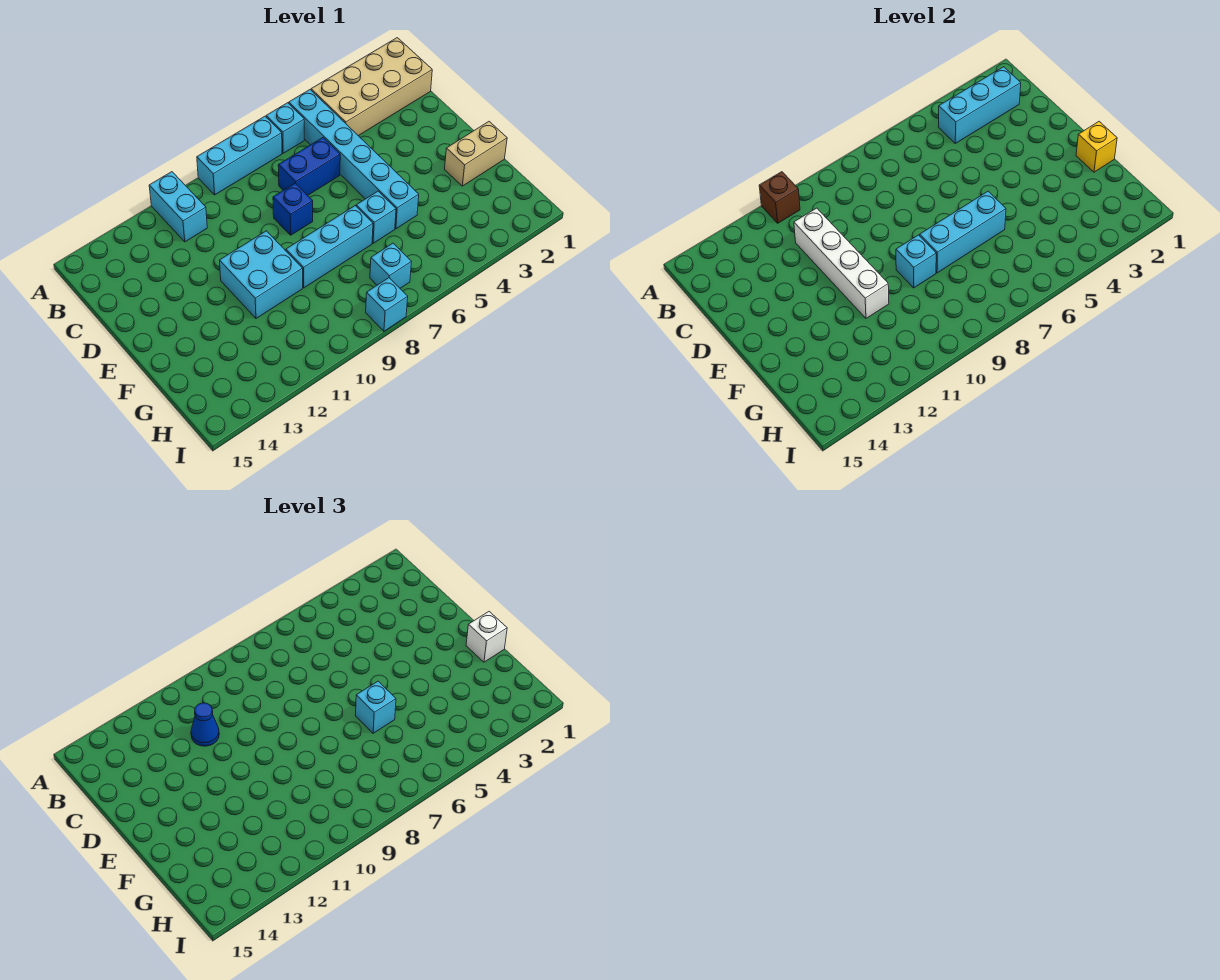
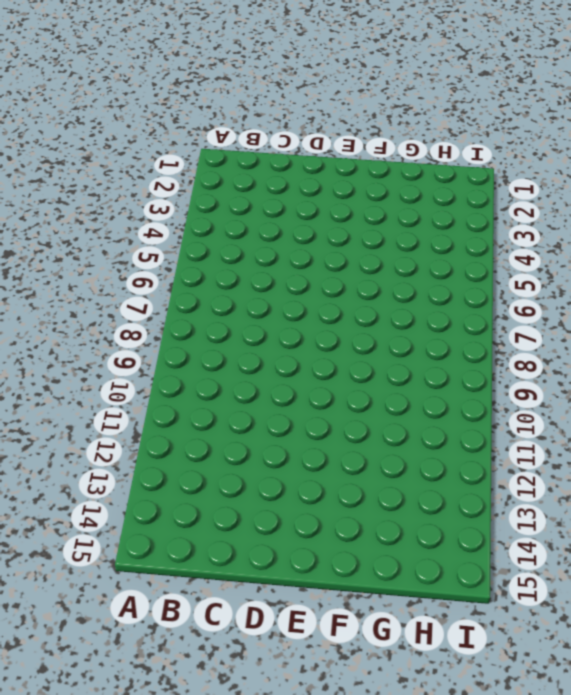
none -> tan 2x4 brick [311,38,432,136]
none -> cyan 1x6 brick [289,90,419,229]
none -> cyan 1x1 brick [266,103,304,153]

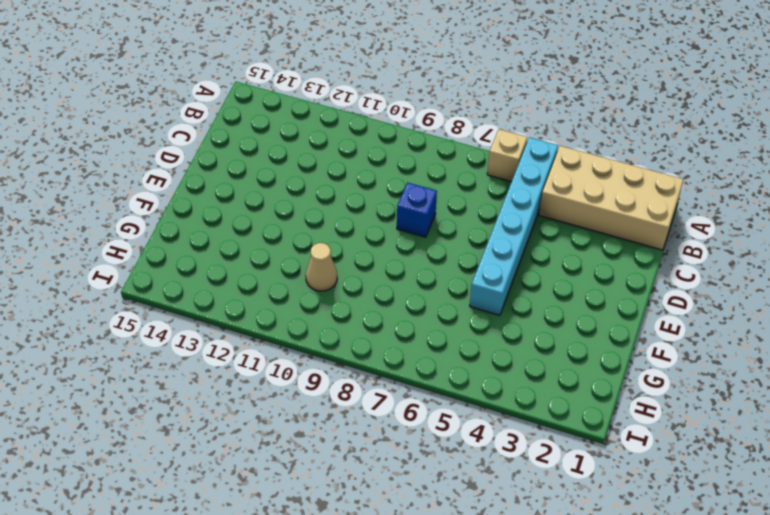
tan 1x1 brick [487,129,527,182] -> cyan 1x1 brick [266,103,304,153]
tan 1x1 cone [306,243,337,291] -> none
none -> cyan 1x3 brick [197,116,282,195]
none -> cyan 1x2 brick [149,172,207,242]
none -> blue 1x2 brick [278,138,340,195]

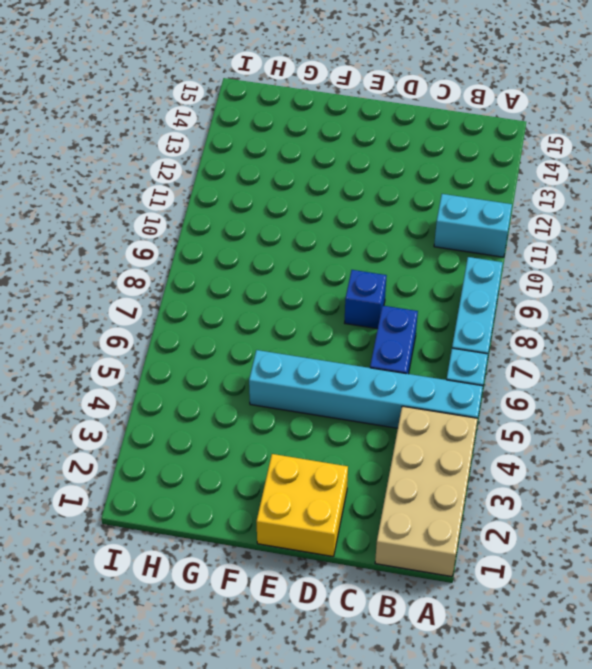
yellow 2x2 brick [256,454,348,557] -> none
none -> cyan 2x2 brick [220,231,303,318]
none -> tan 1x2 brick [445,122,507,186]
none -> cyan 1x1 brick [356,191,396,243]

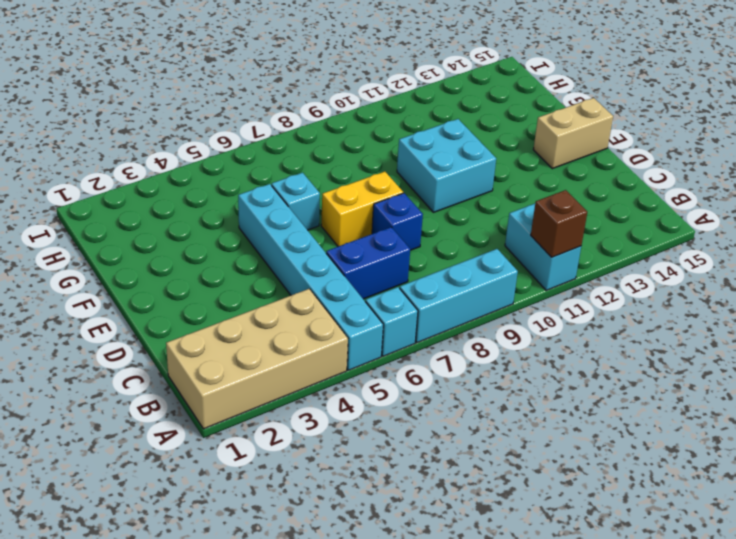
yellow 1x2 brick [321,172,403,246] -> none
tan 1x2 brick [533,98,613,169] -> tan 1x2 brick moved to [445,122,507,186]
none -> cyan 1x3 brick [286,206,373,288]
none -> cyan 1x1 brick [370,243,411,288]
none -> cyan 1x1 brick [366,278,408,331]

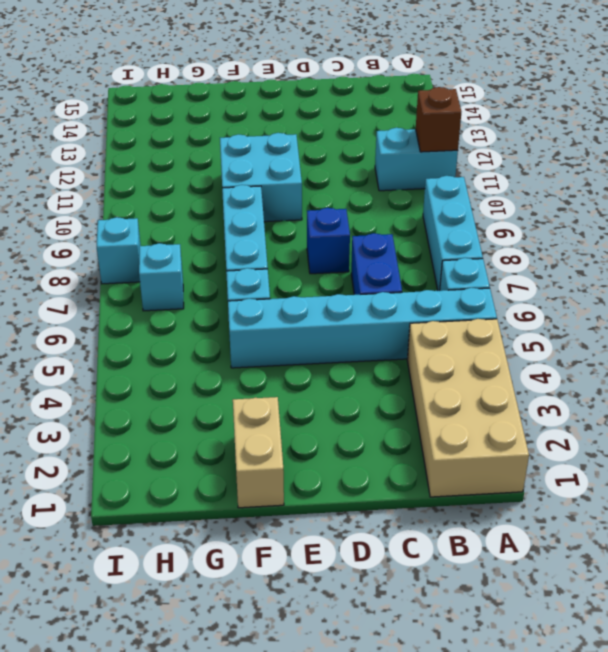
none -> cyan 1x3 brick [938,67,1021,143]
none -> white 1x4 brick [794,208,889,318]
none -> yellow 1x1 brick [1076,122,1117,172]

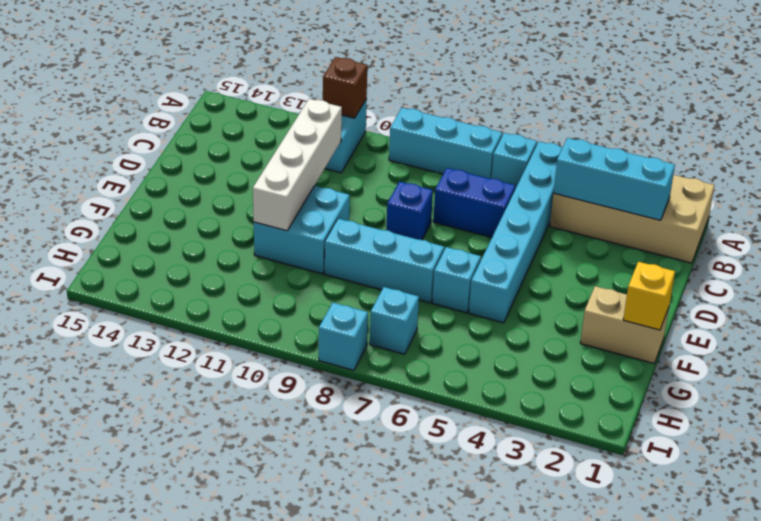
none -> cyan 1x3 brick [920,191,1006,273]
none -> cyan 1x1 brick [896,235,936,288]
none -> blue 1x1 cone [191,703,219,746]

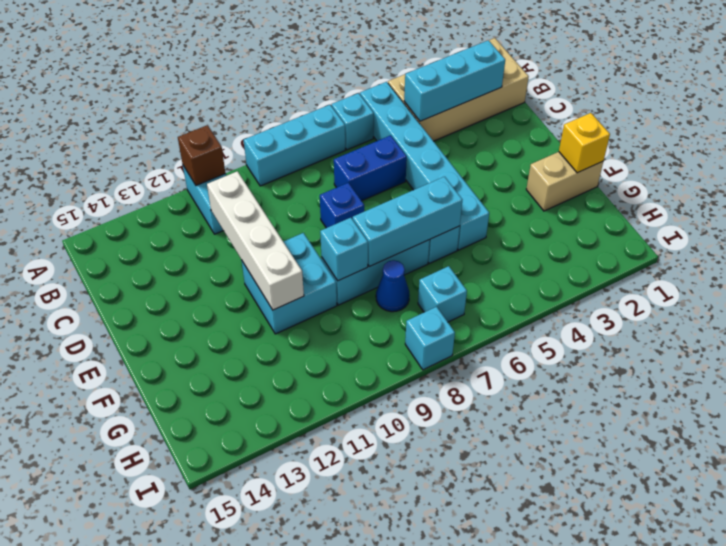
blue 1x1 cone [376,260,410,312] -> blue 1x1 cone moved to [191,703,219,746]
none -> white 1x1 brick [466,612,507,662]
none -> cyan 1x1 brick [356,681,396,733]

